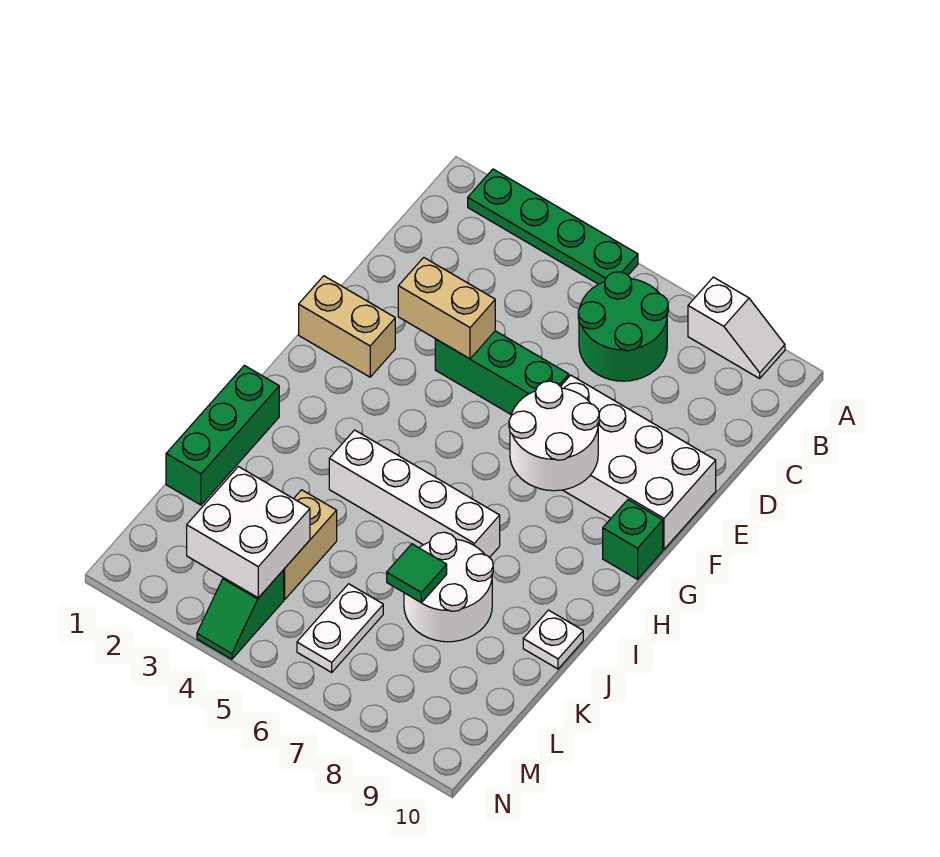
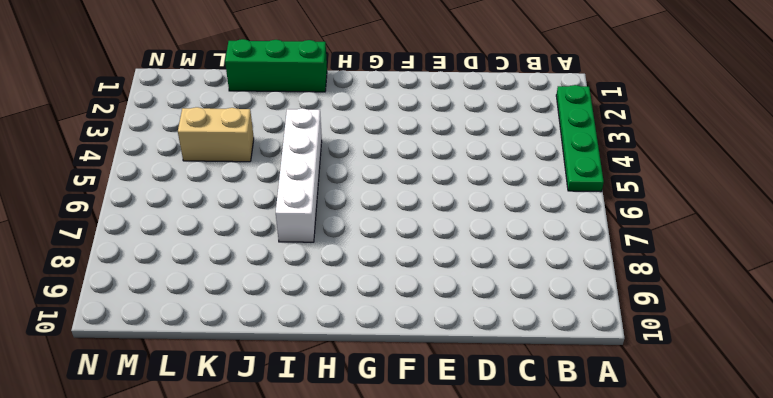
none -> white 1x2 slope [688,277,785,378]
none -> green 2x2 round brick [578,272,668,381]
none -> green 1x3 brick [435,331,569,414]

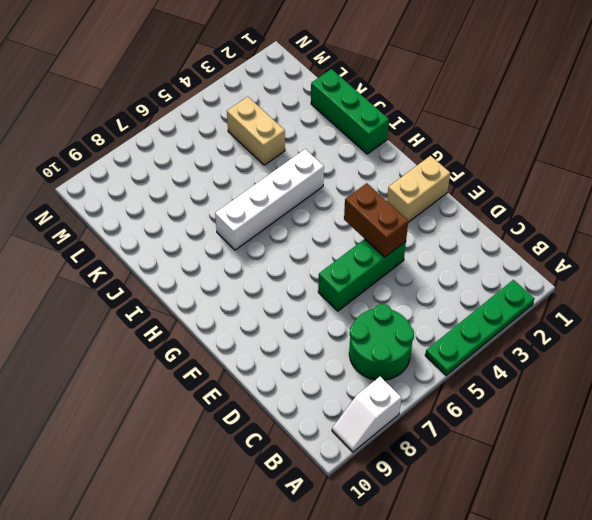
brown 1x2 brick [344,183,408,257] -> tan 1x2 brick [398,257,495,359]
none -> white 2x4 brick [560,375,716,549]
none -> green 1x1 brick [603,500,663,579]
none -> white 2x2 round brick [404,532,493,642]

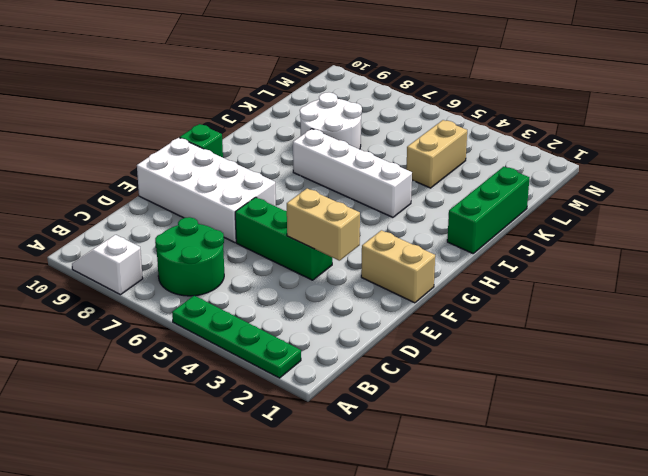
none -> white 1x1 plate [523,610,583,669]
none -> white 1x2 plate [297,584,383,672]
none -> green 1x2 slope [197,570,284,659]

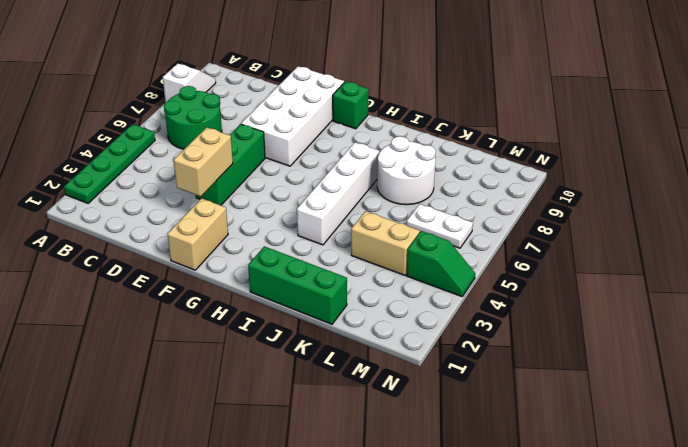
none -> white 1x1 plate [523,610,583,669]
none -> white 2x2 round brick [509,381,599,491]
none -> green 1x1 tile [387,544,447,603]

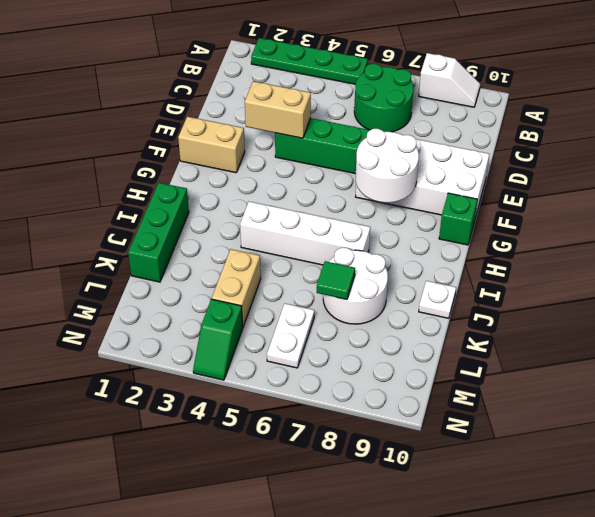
none -> white 2x2 brick [187,467,310,598]

